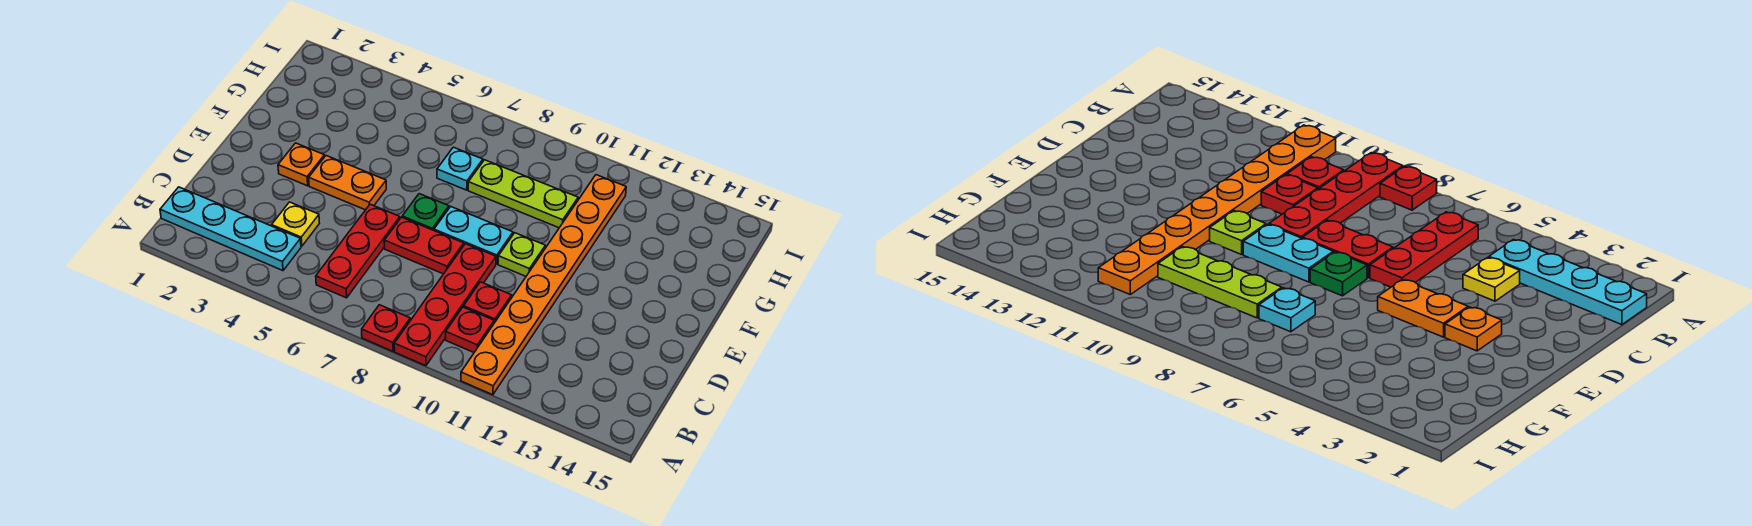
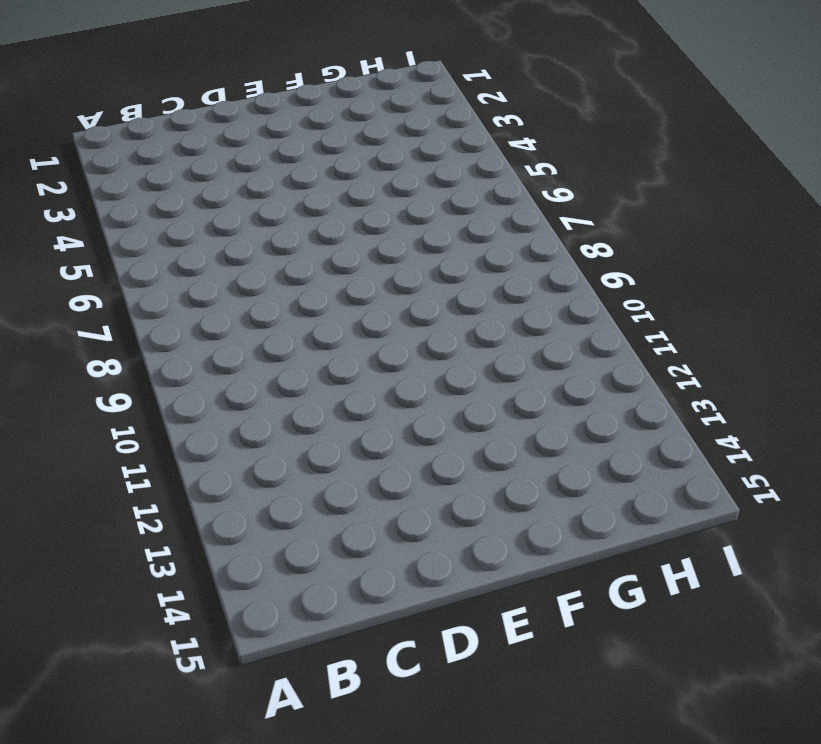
none -> red 1x1 plate [362,305,410,351]
none -> red 1x4 plate [394,244,496,366]
none -> orange 1x8 plate [461,175,626,395]

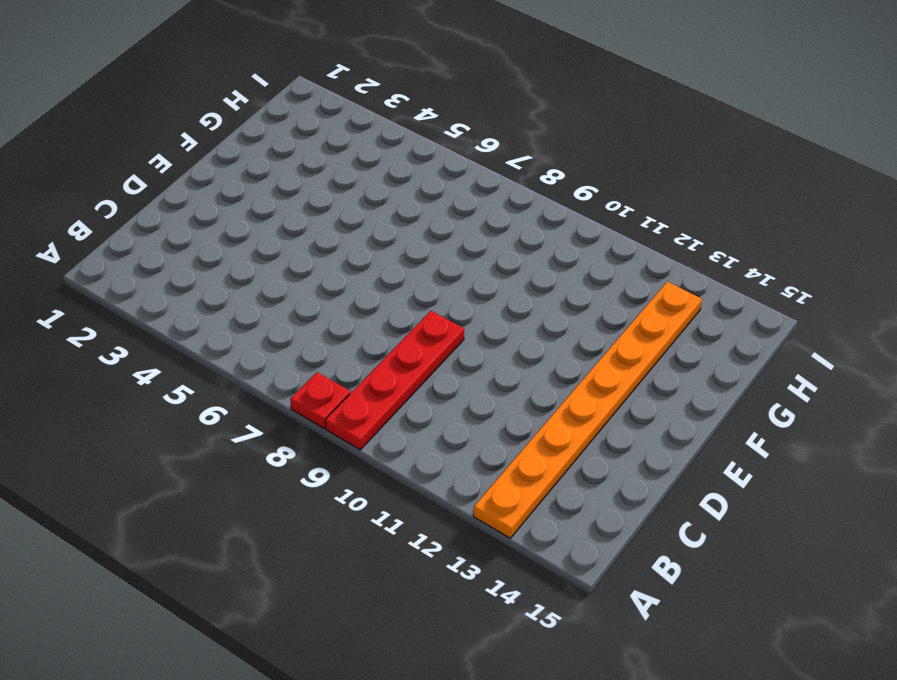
orange 1x8 plate [474,282,702,538] -> orange 1x8 plate moved to [461,175,626,395]
none -> cyan 1x4 plate [160,187,301,271]
none -> red 1x3 plate [316,204,400,298]
none -> red 1x1 plate [446,307,494,352]

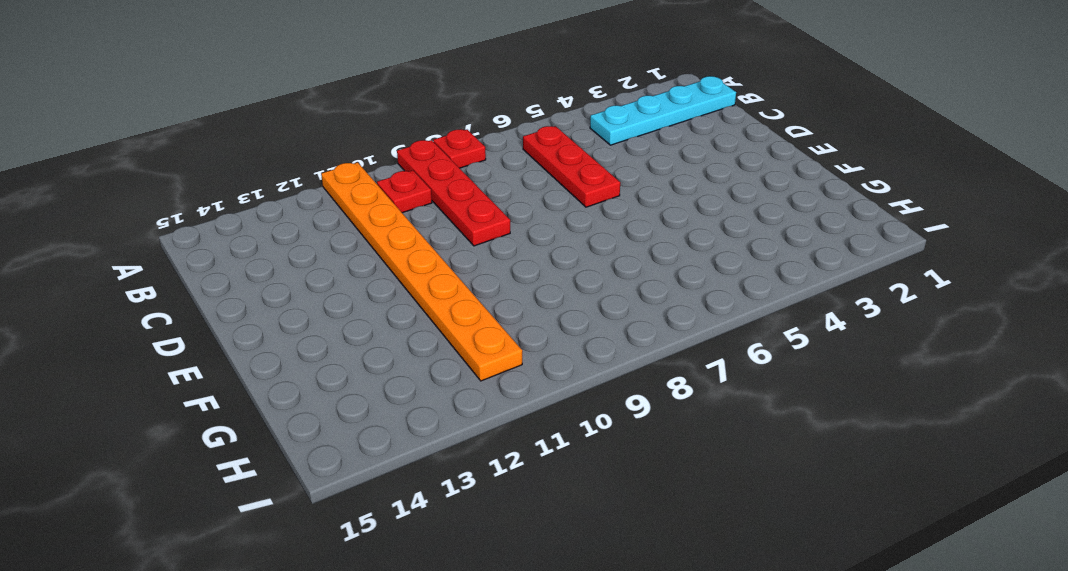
none -> yellow 1x1 plate [272,202,319,246]
none -> red 1x1 plate [464,282,512,323]
none -> red 1x2 plate [384,217,464,274]

